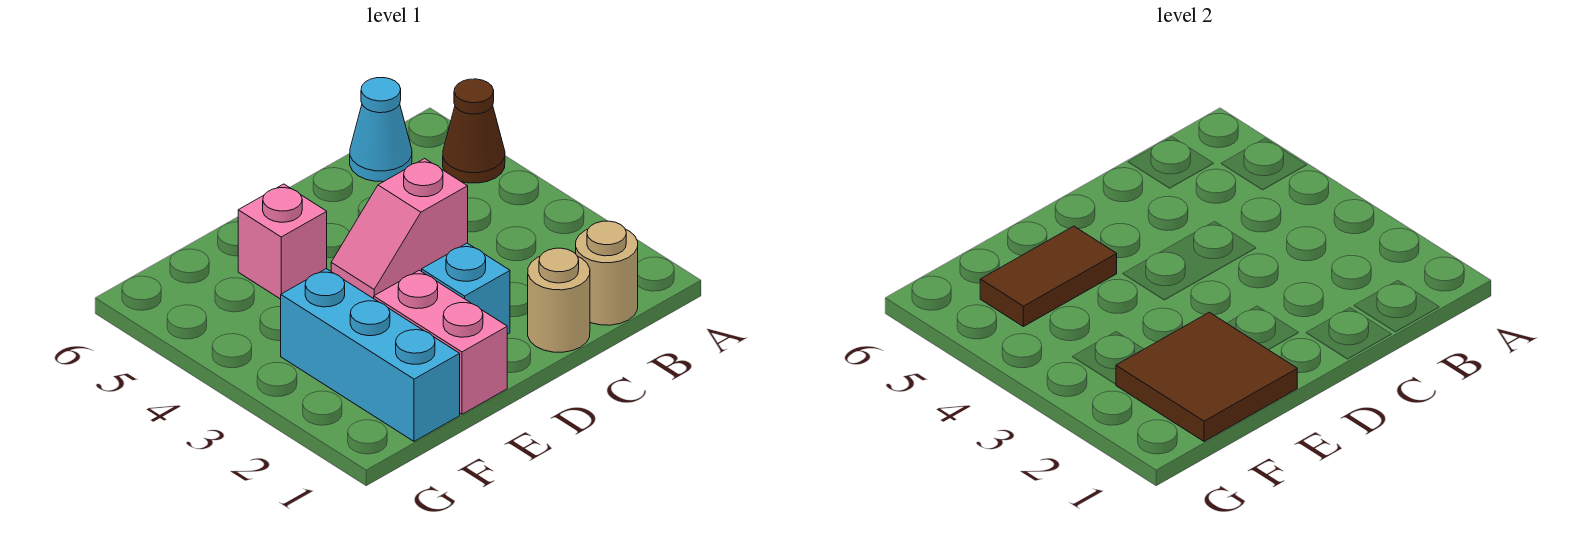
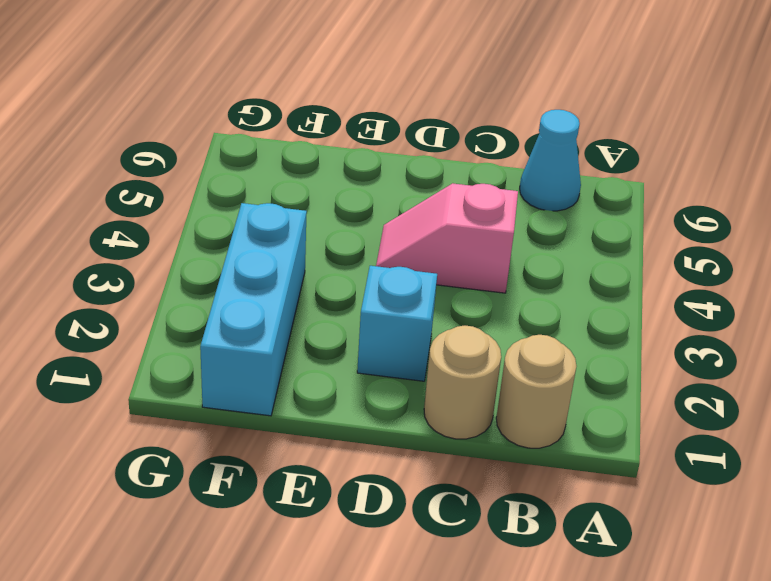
none -> brown 1x1 cone [443,79,505,183]
none -> pink 1x2 brick [374,270,507,414]

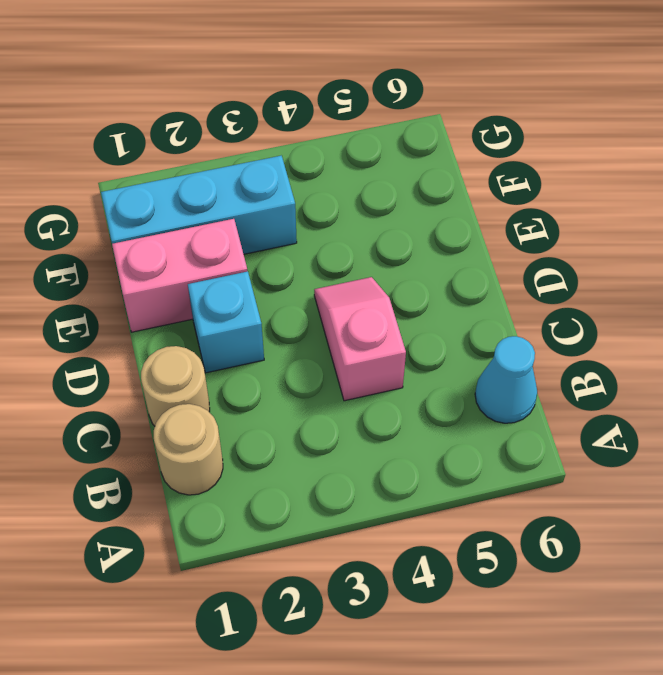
none -> brown 1x1 cone [443,79,505,183]
none -> pink 1x1 brick [238,184,327,299]

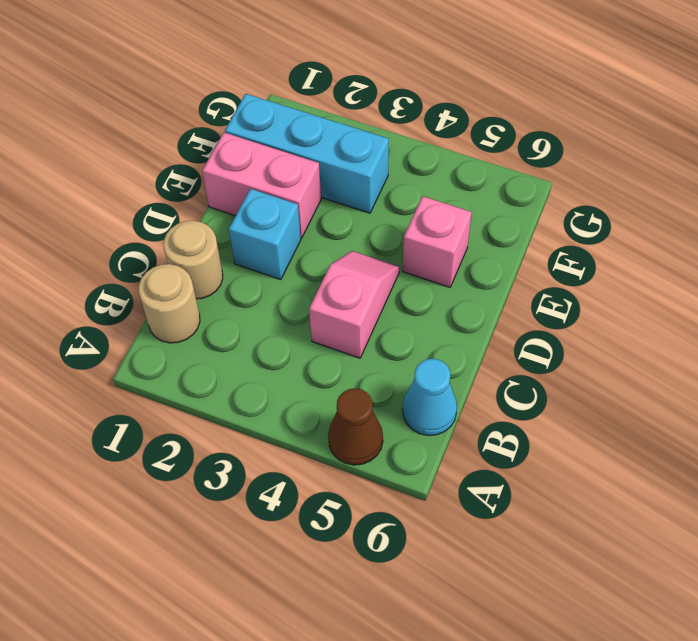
none -> brown 2x2 tile [1116,312,1297,441]
none -> brown 1x2 tile [980,226,1117,327]

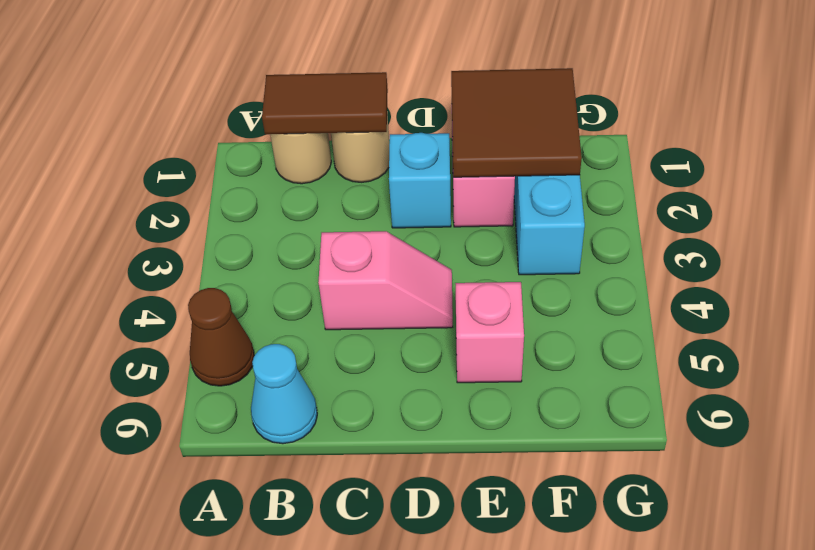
brown 1x2 tile [262,72,388,134] -> brown 1x2 tile moved to [980,226,1117,327]

